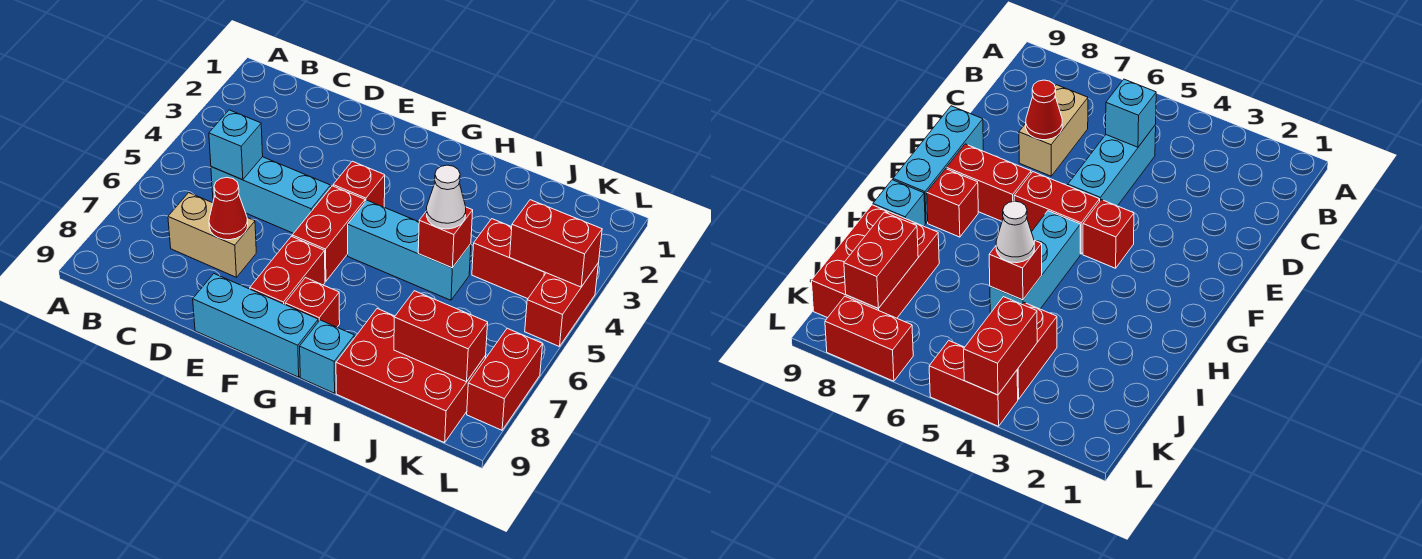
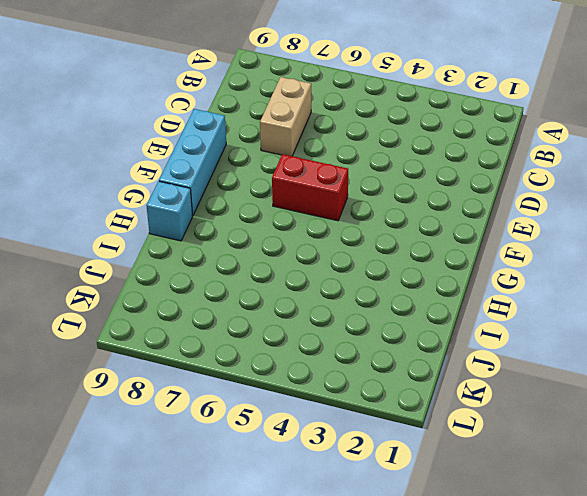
none -> cyan 1x3 brick [211,157,331,233]
none -> red 1x1 brick [333,161,385,207]
none -> red 1x2 brick [250,236,325,304]

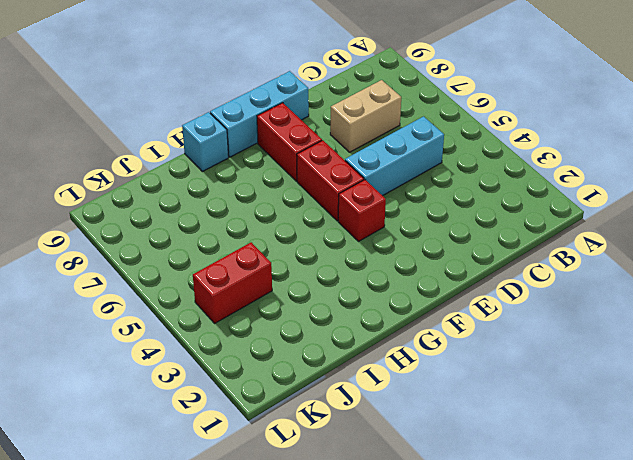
none -> cyan 1x3 brick [348,200,471,300]
none -> red 1x1 brick [285,278,340,327]
none -> red 2x3 brick [336,309,486,443]

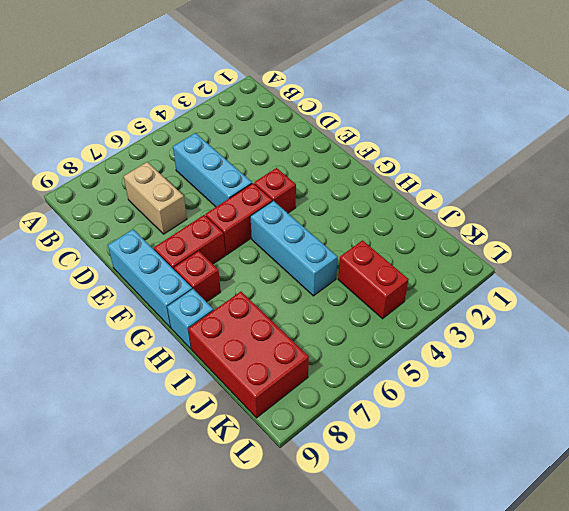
none -> red 1x2 brick [525,264,598,347]
none -> red 1x2 brick [467,328,543,430]
none -> cyan 1x1 brick [209,110,263,180]

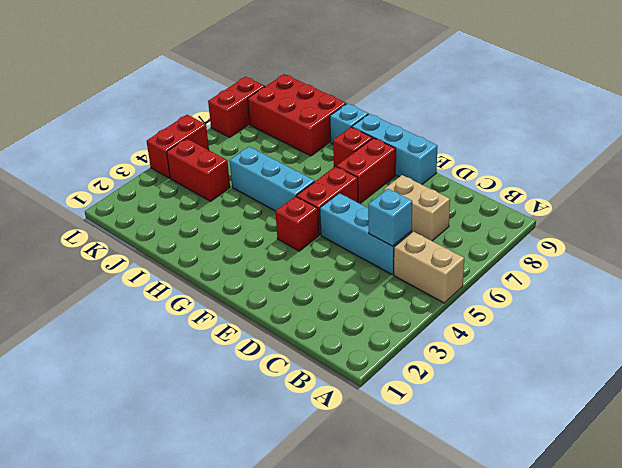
tan 1x2 brick [394,232,464,303] -> none
none -> red 1x1 cone [209,177,248,240]
none -> red 1x1 brick [418,207,473,268]
none -> red 1x2 brick [394,291,488,382]

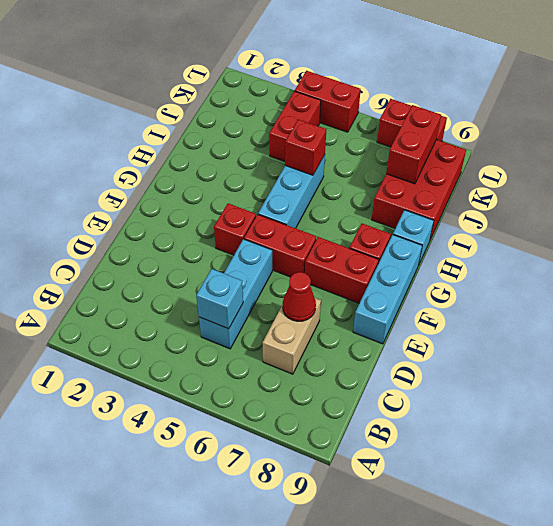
none -> red 1x2 brick [510,200,602,287]
none -> white 1x1 cone [427,165,466,229]

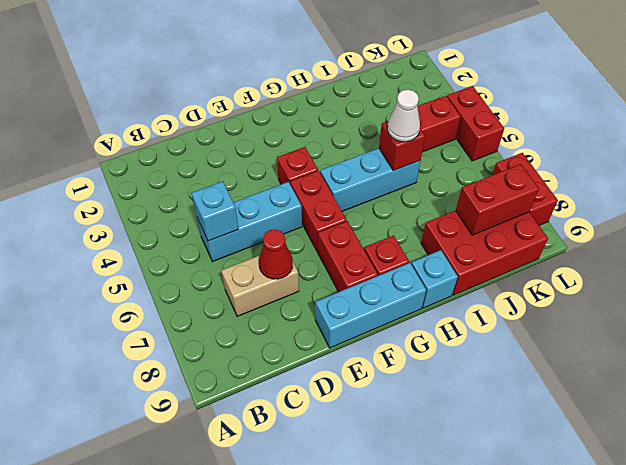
none -> red 1x2 brick [510,200,602,287]

